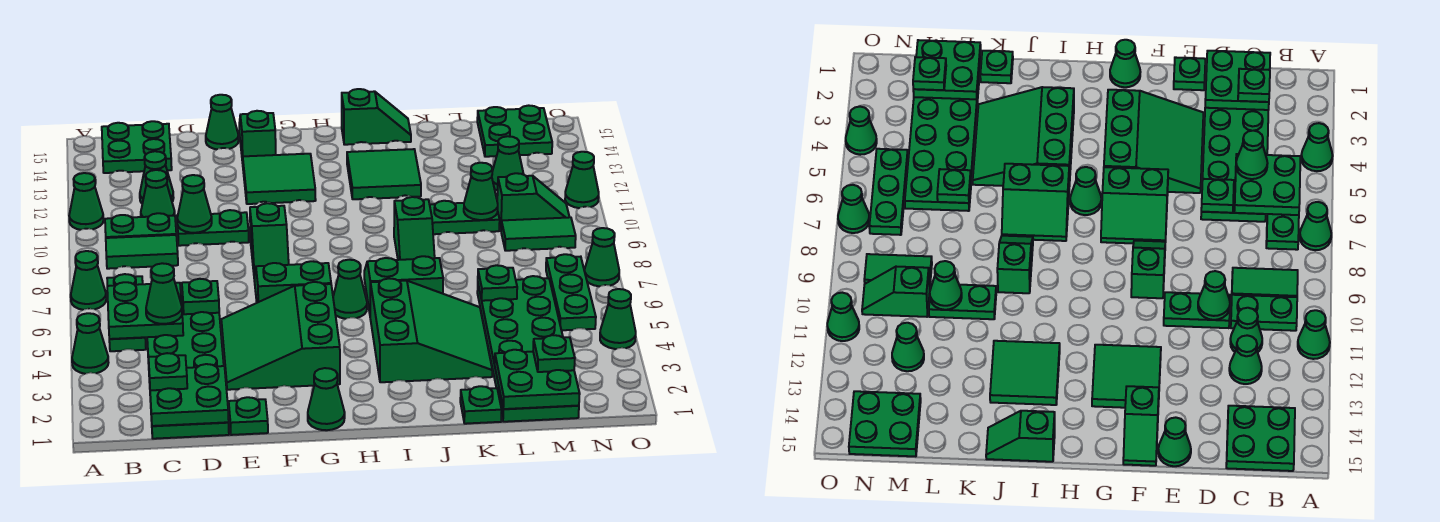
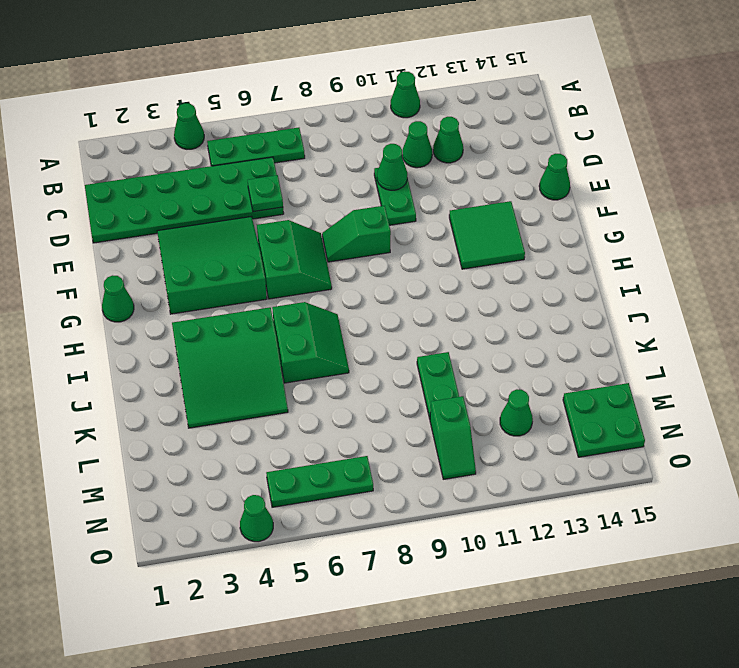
none -> green 1x1 cone [71,251,106,310]
none -> green 1x2 tile [106,235,178,269]
none -> green 1x2 plate [105,213,176,238]
none -> green 2x2 plate [102,121,172,173]

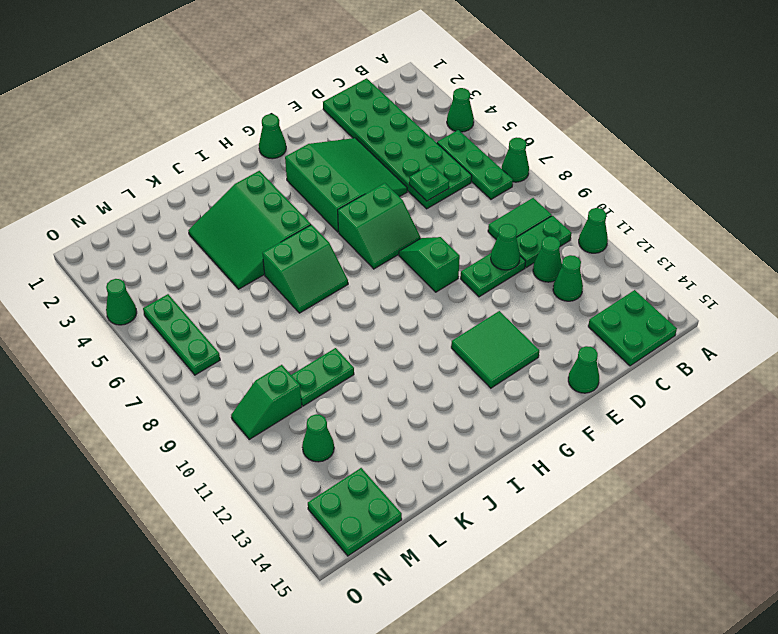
none -> green 1x1 plate [229,397,268,435]
none -> green 1x2 slope [239,111,276,163]
none -> green 1x1 cone [333,260,367,319]
none -> green 2x2 tile [347,149,421,199]

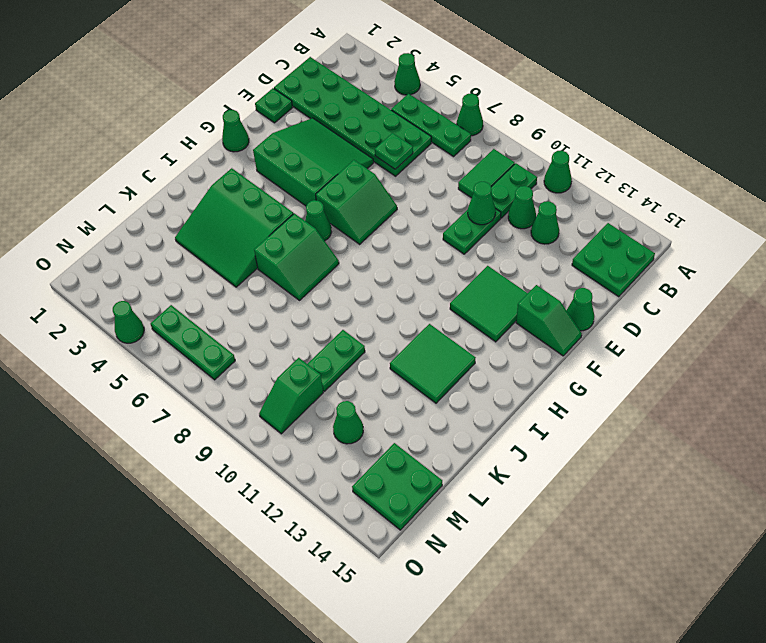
none -> green 1x2 slope [250,203,289,281]
none -> green 1x2 slope [342,89,411,145]
none -> green 1x2 slope [394,197,435,260]
none -> green 1x1 plate [460,386,502,424]

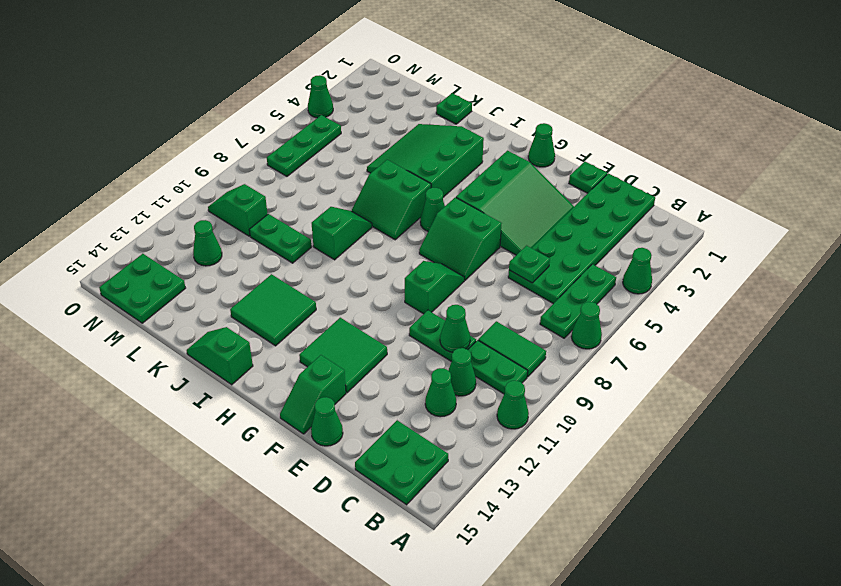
none -> green 2x6 plate [477,276,579,422]
none -> green 1x2 tile [501,217,576,251]
none -> green 1x1 cone [585,228,619,286]
none -> green 1x1 cone [565,152,599,208]

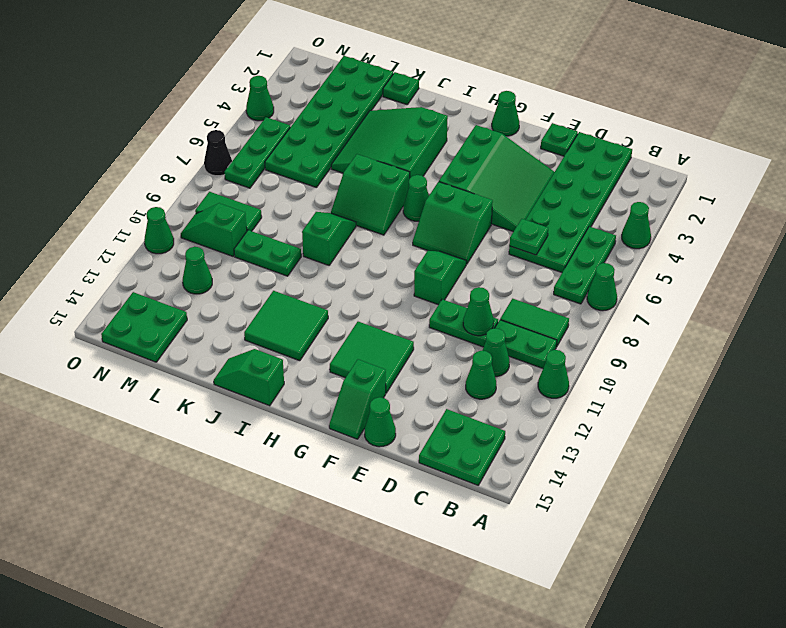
black 1x1 cone [204,130,232,176] -> green 1x1 cone [585,228,619,286]
none -> green 2x2 plate [107,282,183,339]
none -> green 2x2 plate [149,364,229,426]
none -> green 2x2 plate [495,350,580,409]
none -> green 1x1 plate [478,265,517,301]

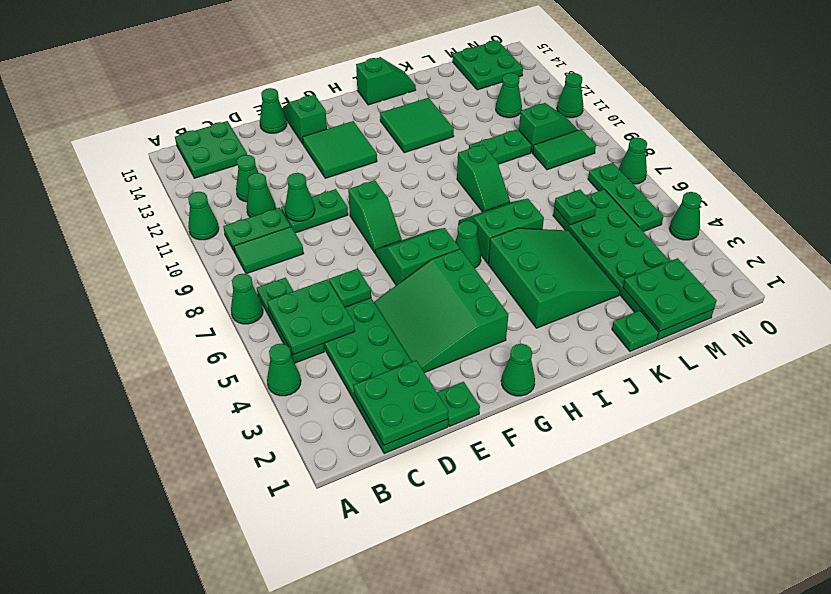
none -> green 1x1 cone [464,163,498,220]
none -> green 1x1 plate [148,353,187,390]
none -> green 1x1 cone [146,263,182,324]
none -> green 1x1 plate [533,335,575,372]

